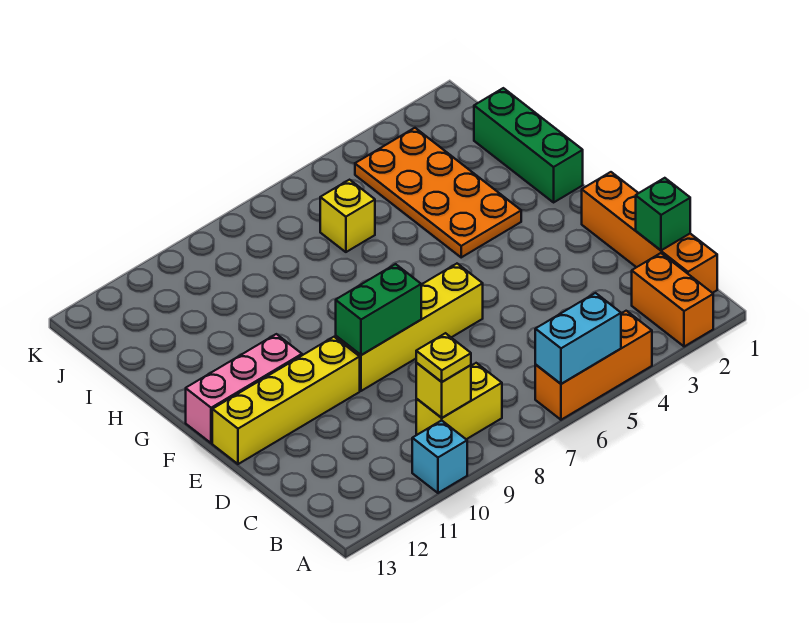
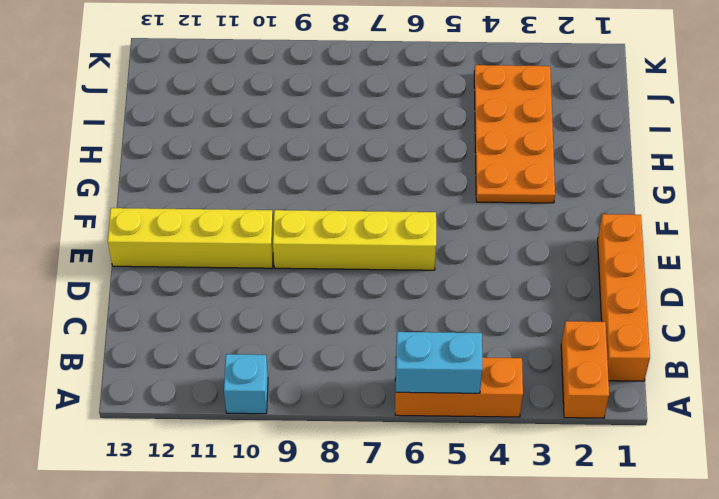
none -> yellow 1x2 brick [416,363,502,439]
none -> pink 1x3 brick [186,334,302,443]
none -> green 1x3 brick [474,88,583,202]

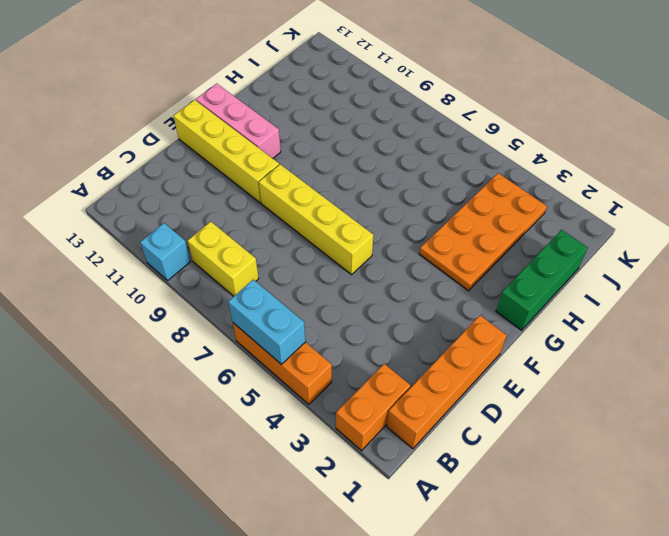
none -> yellow 1x1 brick [320,180,375,252]
none -> yellow 1x1 brick [416,363,471,418]
none -> green 1x1 brick [636,178,690,250]

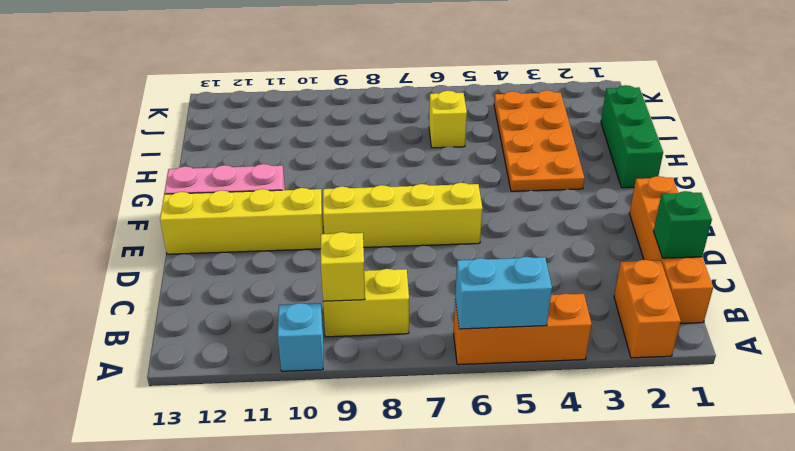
none -> green 1x2 brick [336,264,421,355]
none -> yellow 1x1 plate [416,333,471,382]

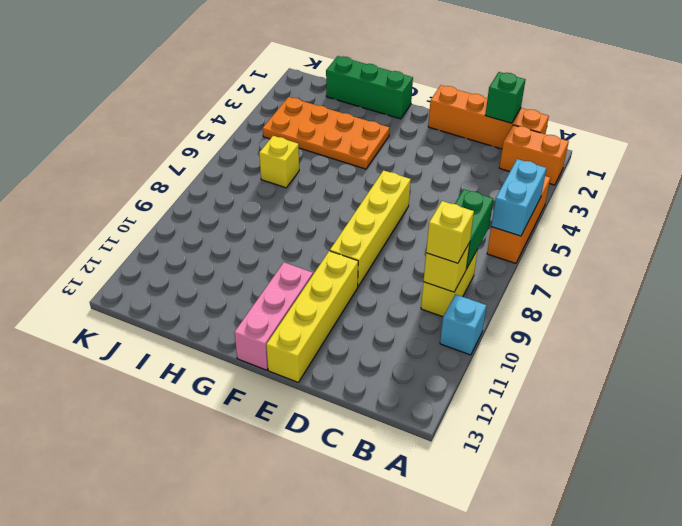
green 1x2 brick [455,189,493,269] -> green 1x2 brick moved to [336,264,421,355]
yellow 1x1 brick [426,201,474,263] -> yellow 1x1 plate [416,333,471,382]

